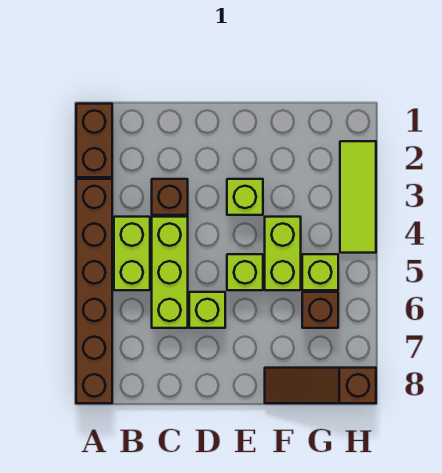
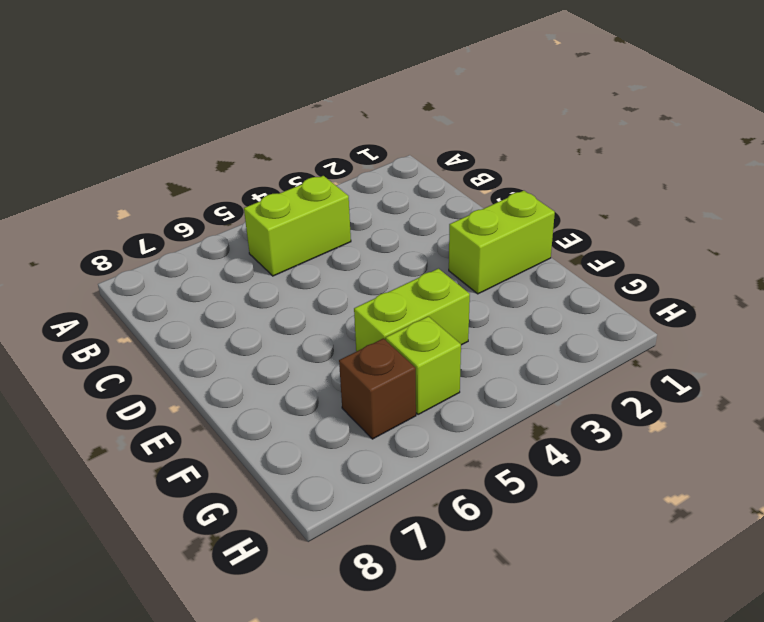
lime 1x2 brick [449,191,555,294] -> none
none -> brown 1x2 brick [76,104,112,177]
none -> brown 1x6 brick [76,179,112,403]
none -> brown 1x1 brick [152,179,188,215]

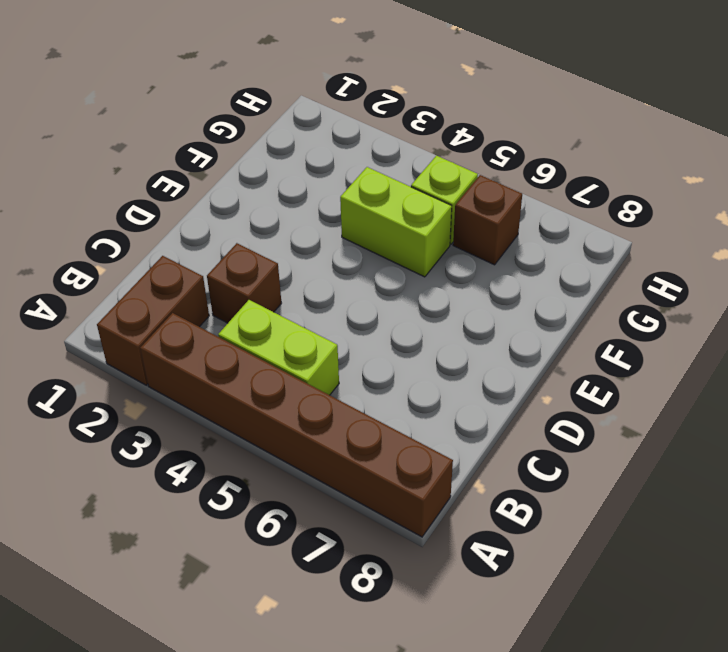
brown 1x2 brick [97,256,209,385] -> brown 1x2 brick turned to [76,104,112,177]
none -> lime 1x3 brick [152,217,188,328]
none -> lime 1x1 brick [189,292,225,328]
none -> lime 1x1 brick [227,179,263,215]

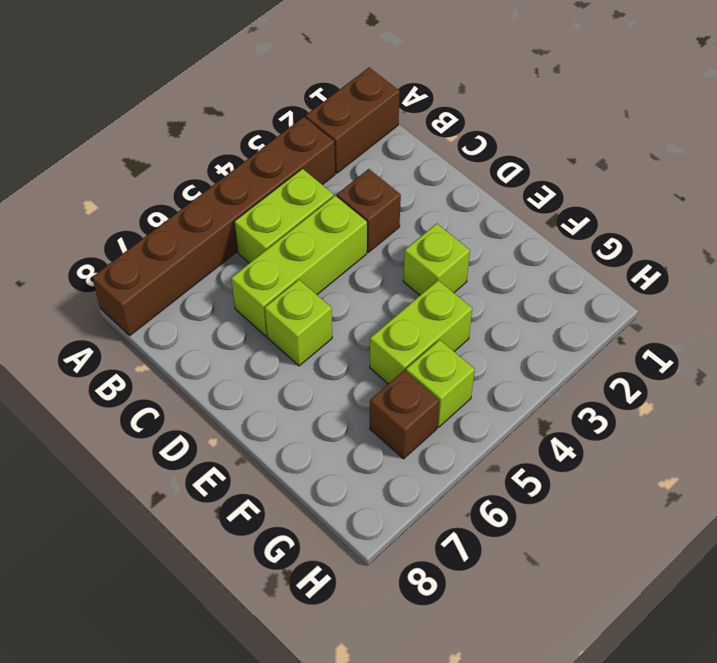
none -> lime 1x1 brick [227,254,263,290]
none -> brown 1x3 slope [265,368,376,403]
none -> lime 1x3 tile [340,141,376,253]

